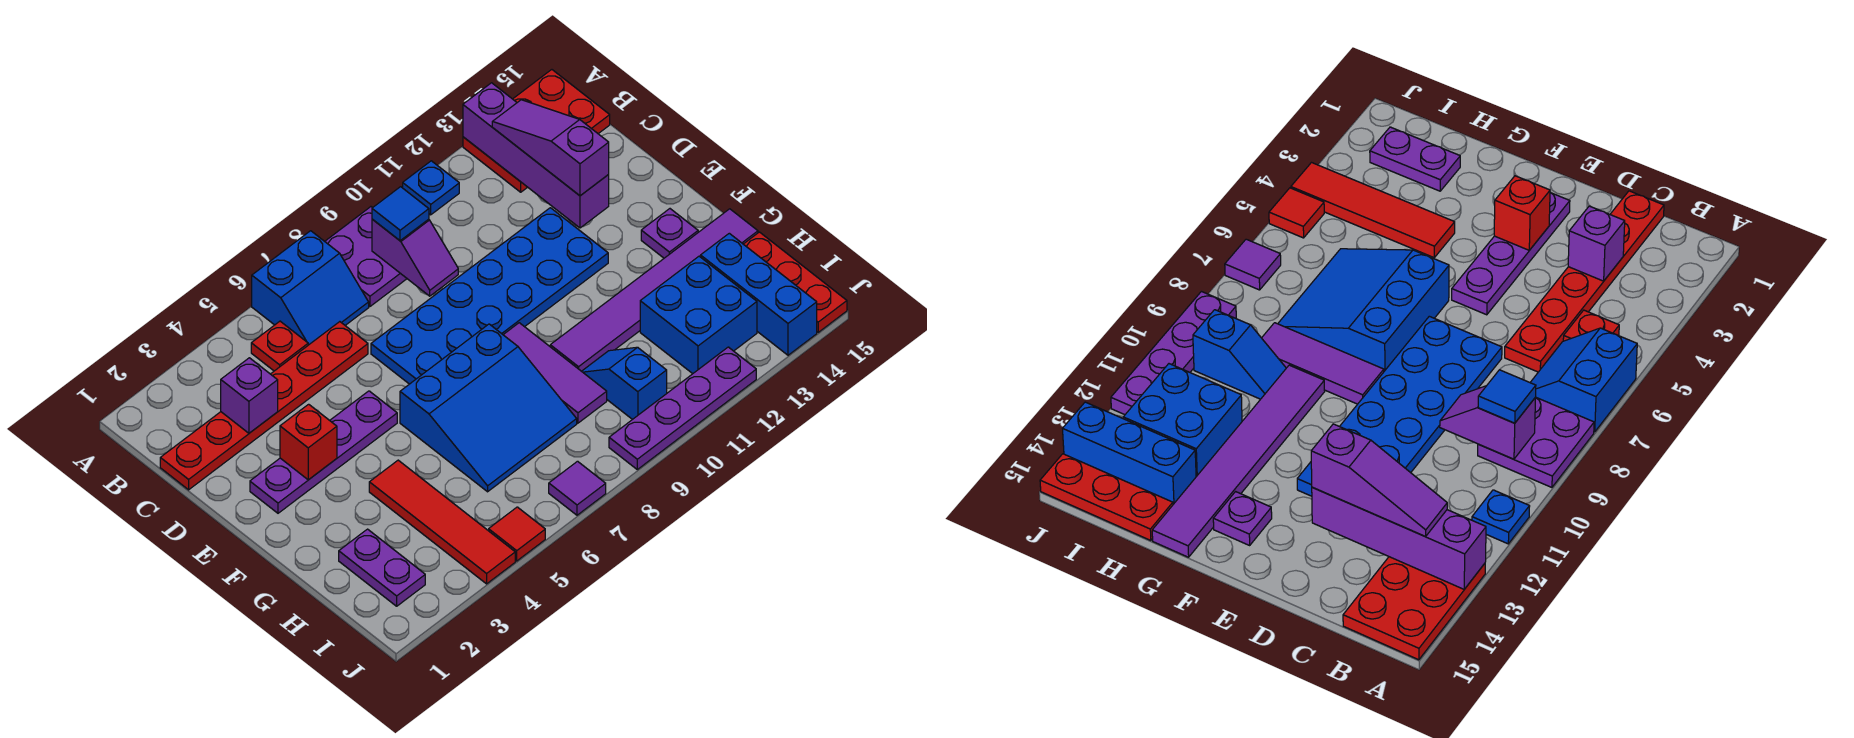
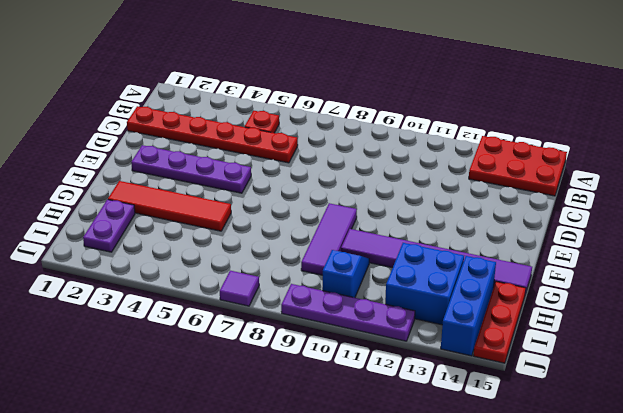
red 1x4 tile [108,181,231,231] -> red 1x4 tile turned to [369,460,515,584]
none -> blue 2x2 slope [252,231,369,345]
none -> purple 2x2 plate [325,207,407,306]
none -> blue 1x1 plate [403,161,459,215]

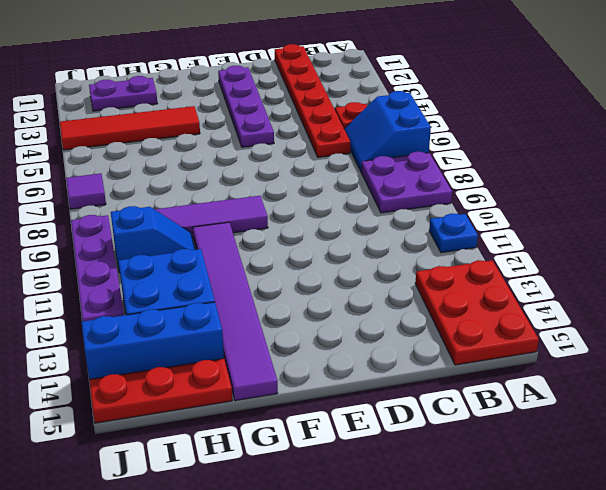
none -> blue 2x6 plate [371,208,608,384]
none -> blue 3x3 slope [400,324,577,492]
none -> purple 1x1 plate [641,209,698,258]

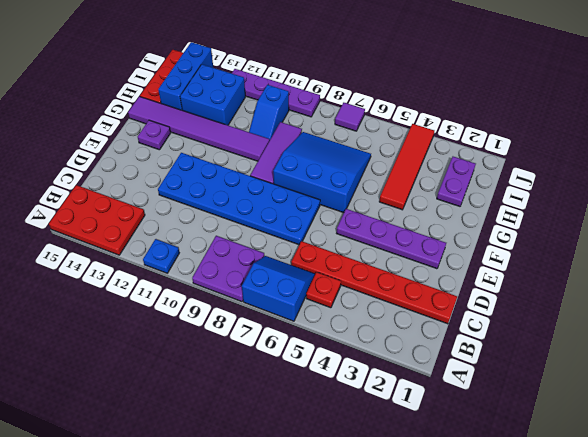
none -> red 1x1 tile [489,507,545,561]
none -> purple 1x4 brick [463,83,609,228]
none -> purple 1x2 slope [372,219,458,296]

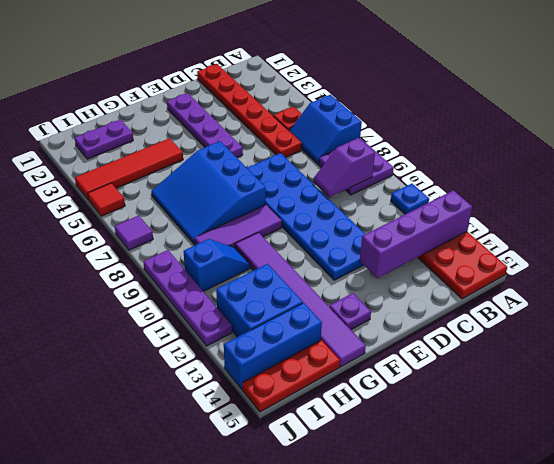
none -> purple 1x1 brick [221,358,278,433]
none -> red 1x1 brick [280,404,337,480]
none -> blue 1x1 tile [372,187,429,241]

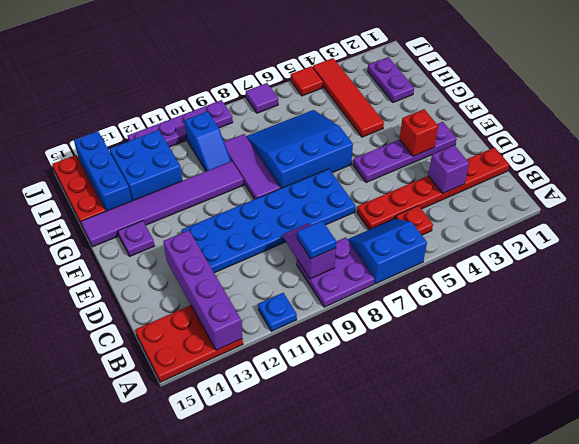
none -> purple 1x3 slope [492,100,609,196]

